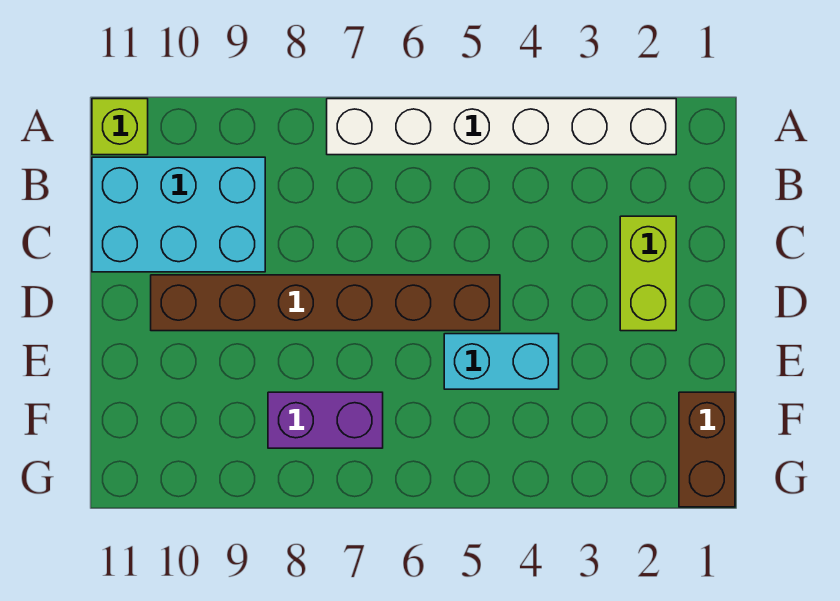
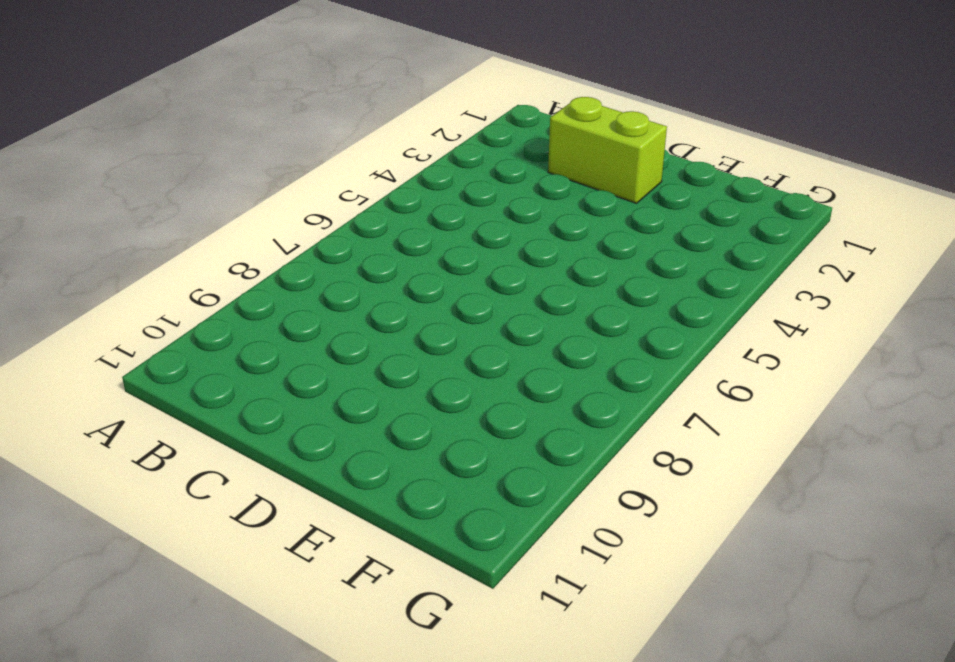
none -> white 1x6 brick [327,99,676,155]
none -> lime 1x1 brick [92,99,148,155]

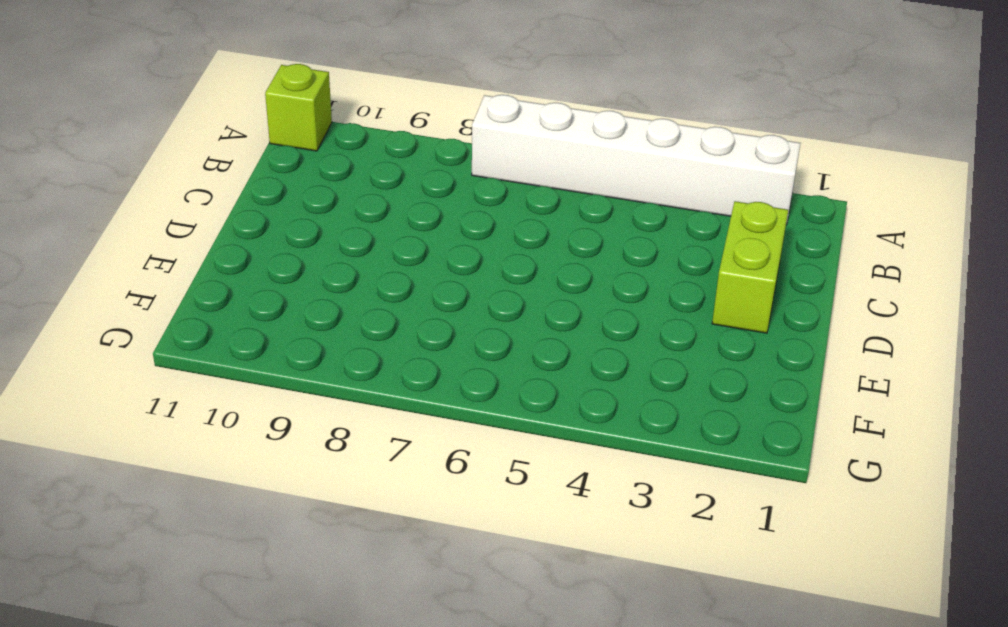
none -> cyan 2x3 brick [92,157,265,272]
none -> brown 1x6 brick [151,275,500,331]

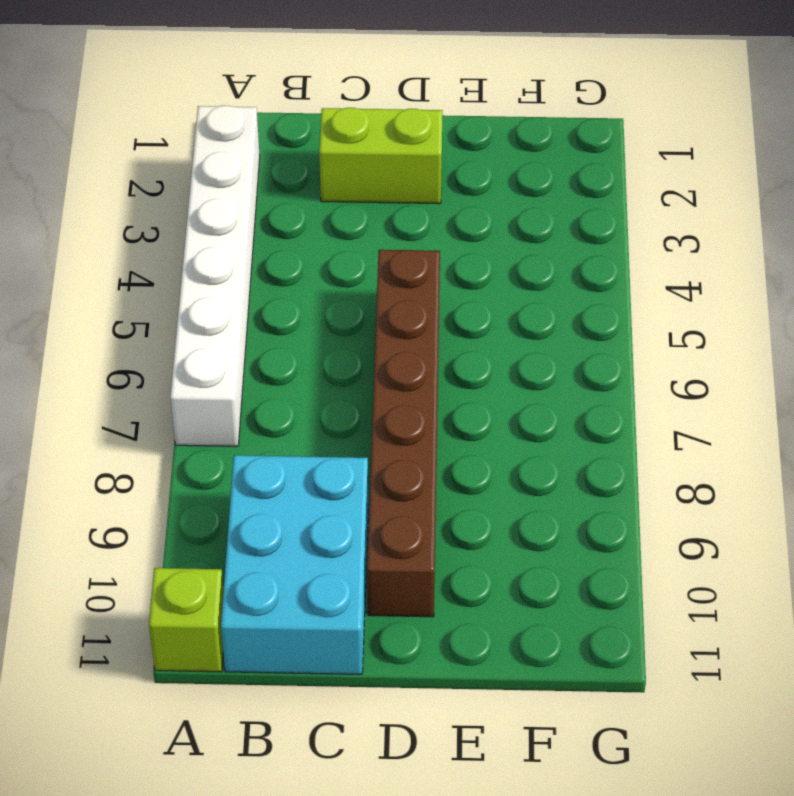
none -> cyan 1x2 brick [444,334,559,389]
none -> brown 1x2 brick [679,392,735,507]

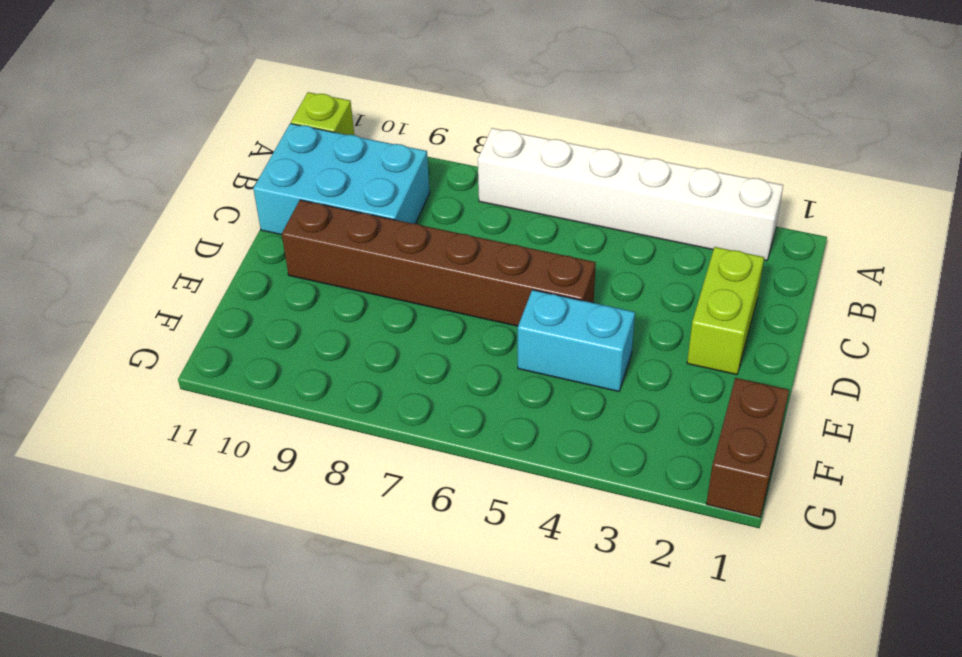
none -> purple 1x2 brick [268,392,383,448]

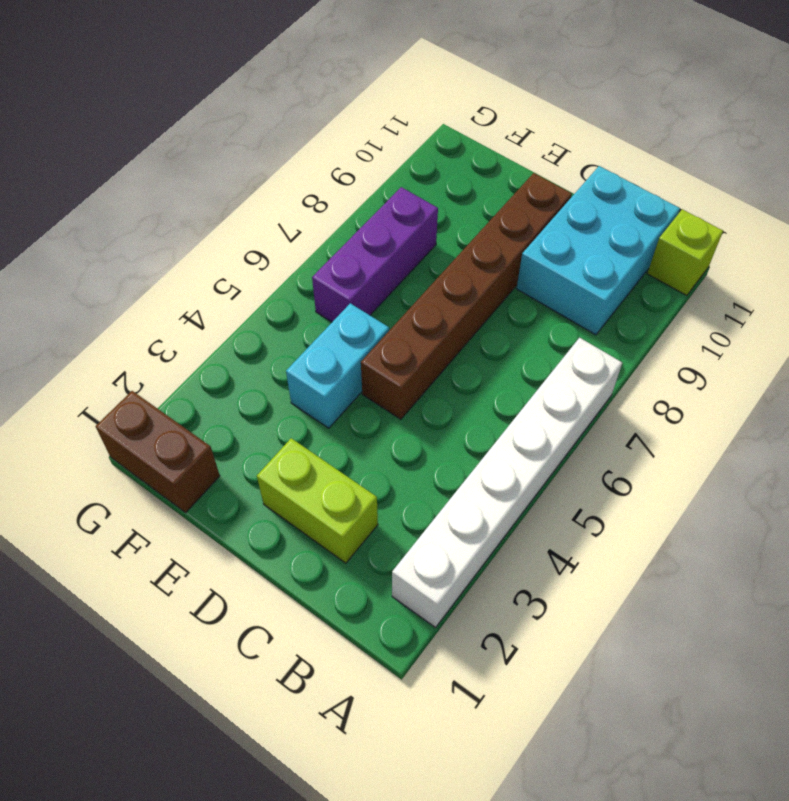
purple 1x3 brick [312,187,438,322] -> purple 1x2 brick [268,392,383,448]

